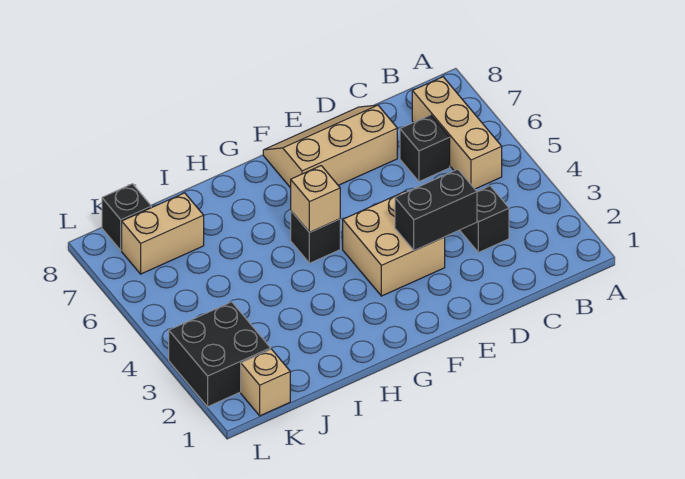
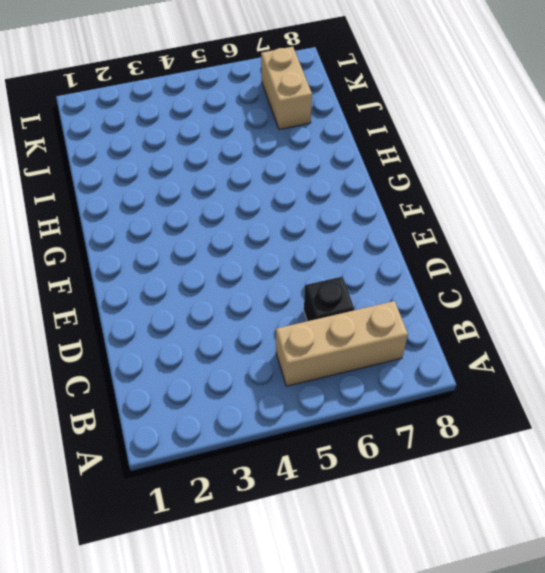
none -> black 1x1 brick [460,186,509,252]
none -> tan 2x3 slope [263,105,397,188]
none -> tan 2x2 brick [343,191,445,296]

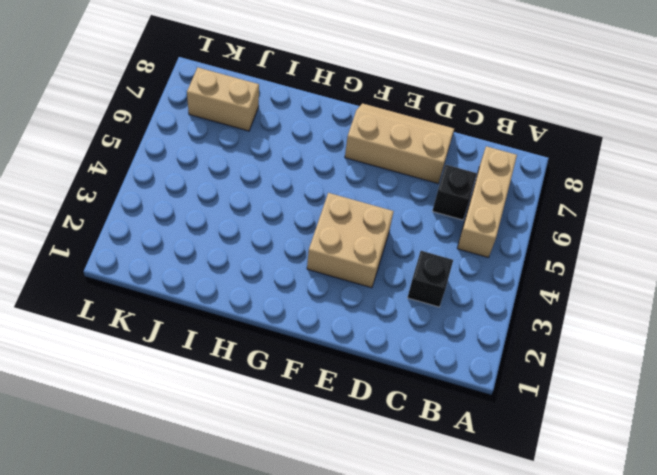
none -> black 1x1 brick [291,211,340,263]
none -> tan 1x1 brick [241,349,290,416]
none -> black 2x2 brick [169,302,271,407]

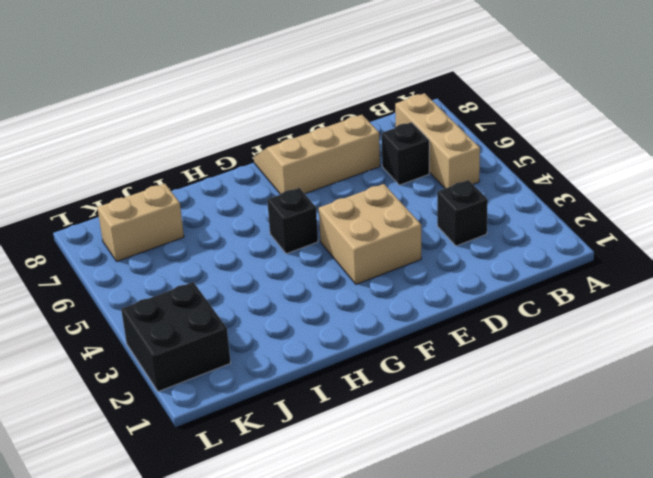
none -> tan 1x1 brick [241,349,290,416]
none -> black 1x1 brick [102,184,151,250]
none -> black 1x2 brick [395,169,477,251]

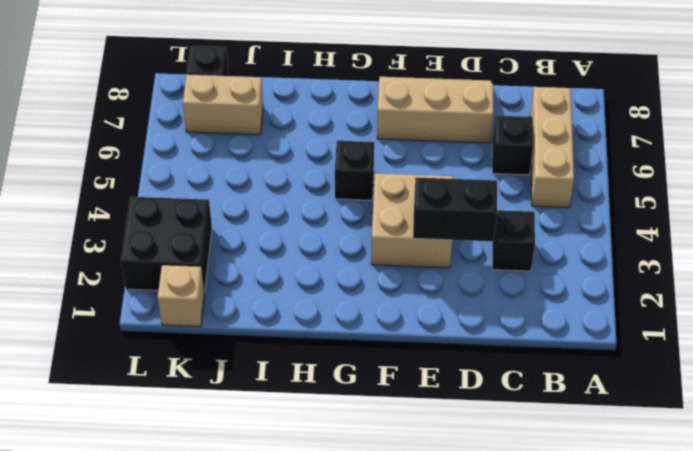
none -> tan 1x1 brick [291,166,340,232]

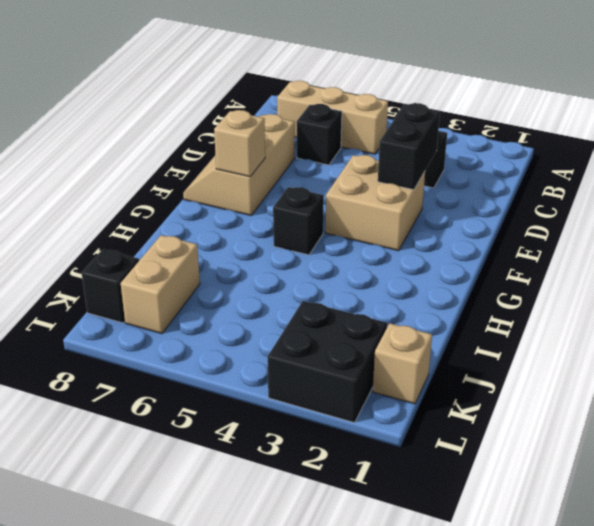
tan 1x1 brick [214,110,265,177] -> tan 1x1 brick moved to [291,166,340,232]

